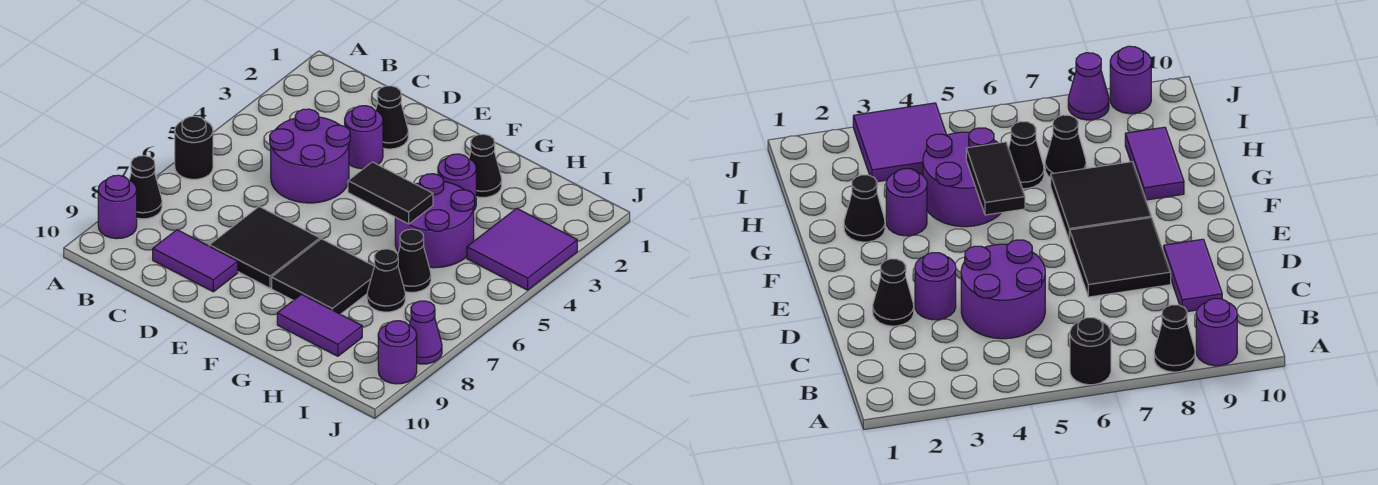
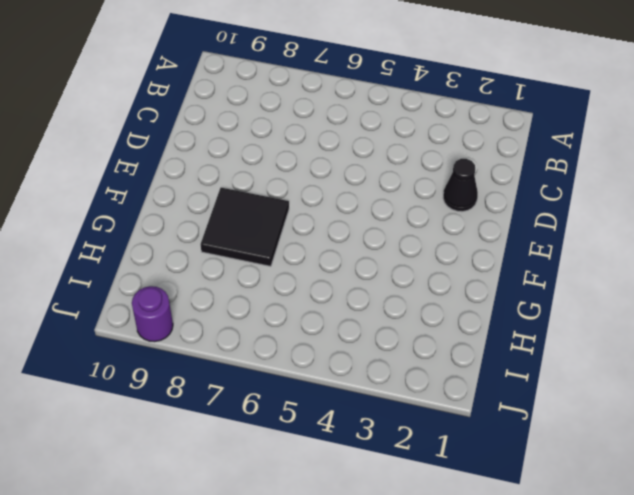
none -> black 1x1 round brick [175,116,213,179]
none -> black 1x1 cone [129,156,162,219]
none -> purple 1x1 round brick [98,175,137,239]

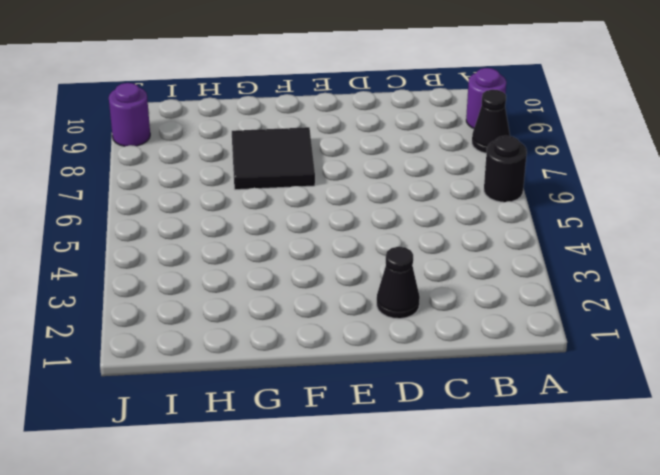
none -> purple 2x2 round brick [270,109,350,203]
none -> purple 1x2 tile [153,230,238,292]
none -> purple 1x1 round brick [345,106,383,169]

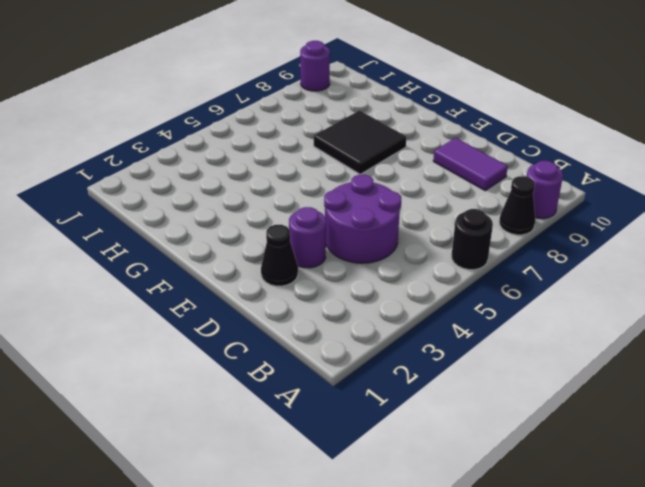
none -> black 2x2 tile [209,207,320,288]
none -> black 1x1 cone [469,134,502,197]
none -> purple 1x1 round brick [438,154,476,210]

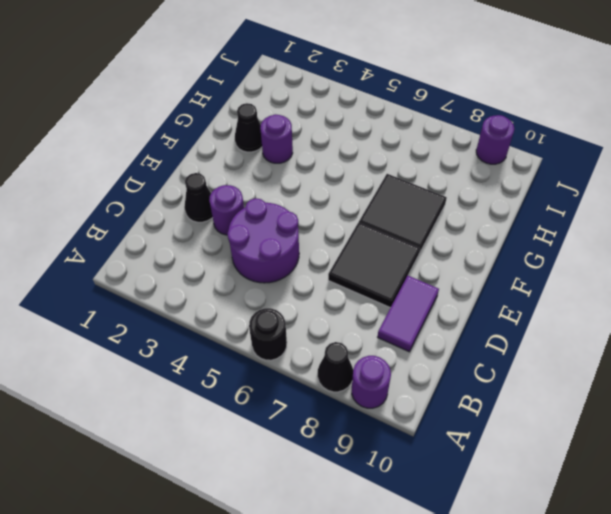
none -> purple 2x2 round brick [395,174,475,268]
none -> purple 1x2 tile [277,294,362,356]
none -> black 1x1 cone [398,229,431,292]

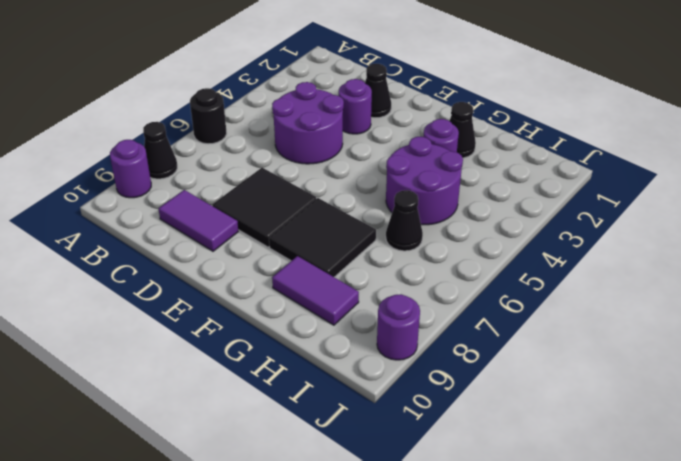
none -> black 1x1 cone [367,249,405,312]
none -> purple 2x2 tile [467,208,577,290]
none -> purple 1x1 cone [409,301,442,364]

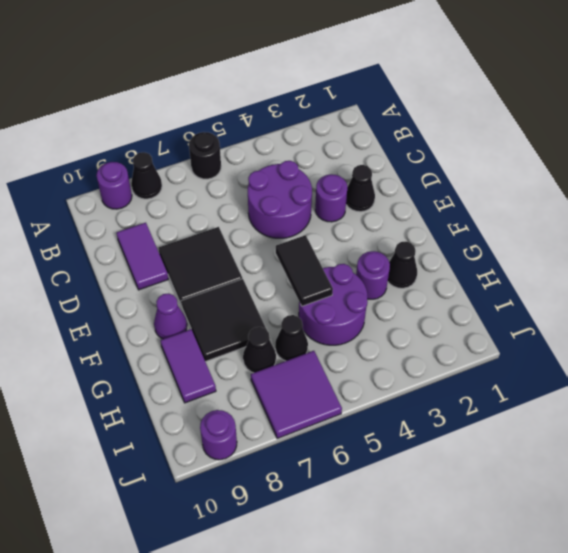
purple 1x1 cone [154,293,187,339] -> purple 1x1 cone moved to [409,301,442,364]
purple 2x2 tile [251,351,342,439] -> purple 2x2 tile moved to [467,208,577,290]

